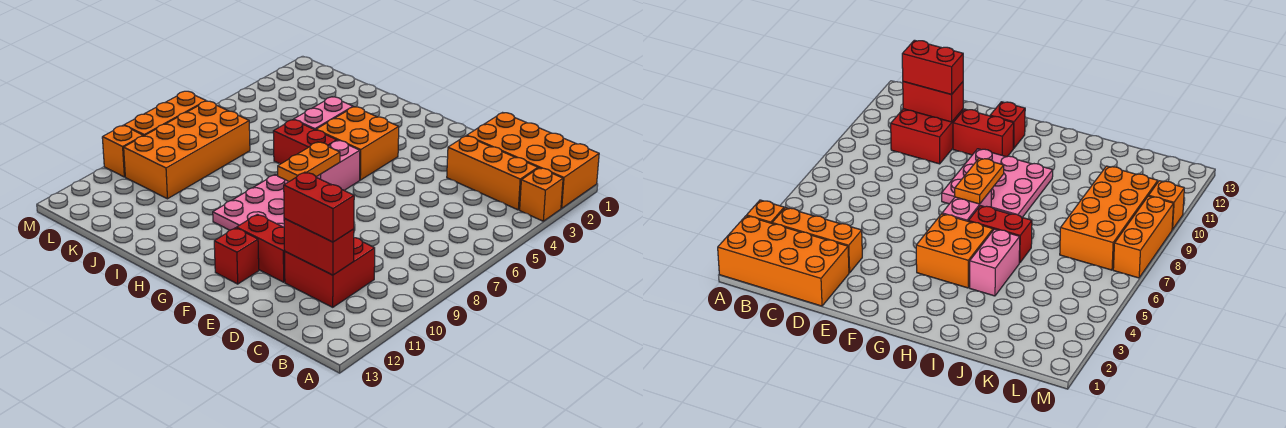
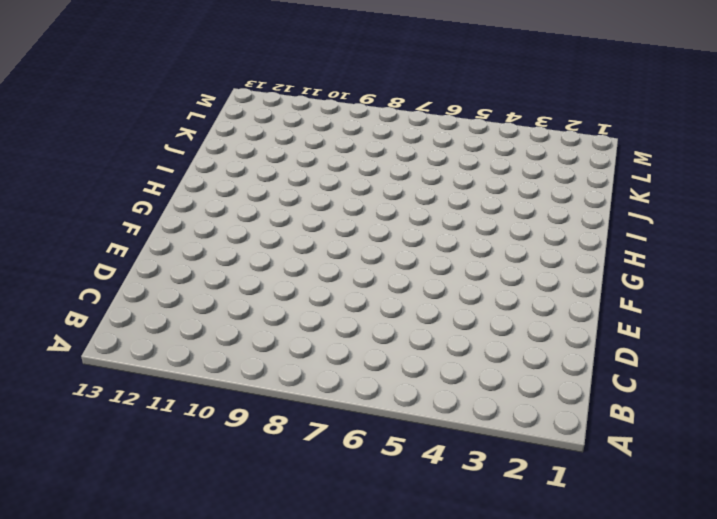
none -> orange 2x4 brick [467,113,599,208]
none -> orange 1x1 brick [520,168,563,221]
none -> orange 1x3 brick [447,136,538,210]

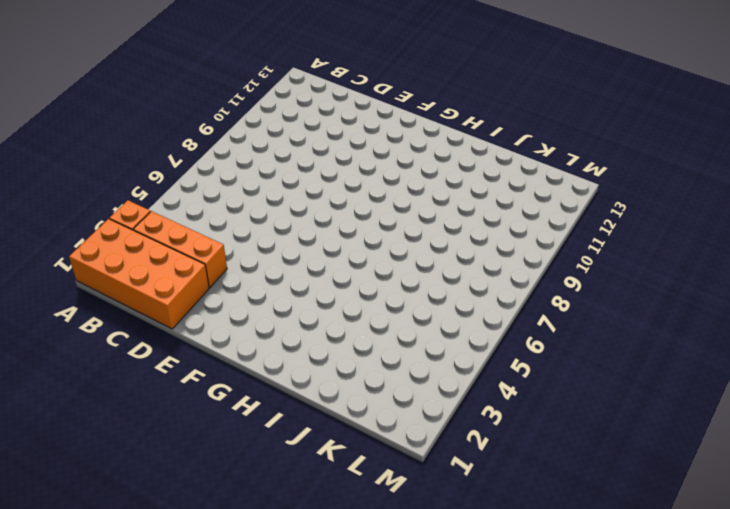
none -> red 2x2 brick [285,238,375,307]
none -> red 1x2 brick [237,214,285,282]
none -> pink 3x3 plate [213,175,289,230]

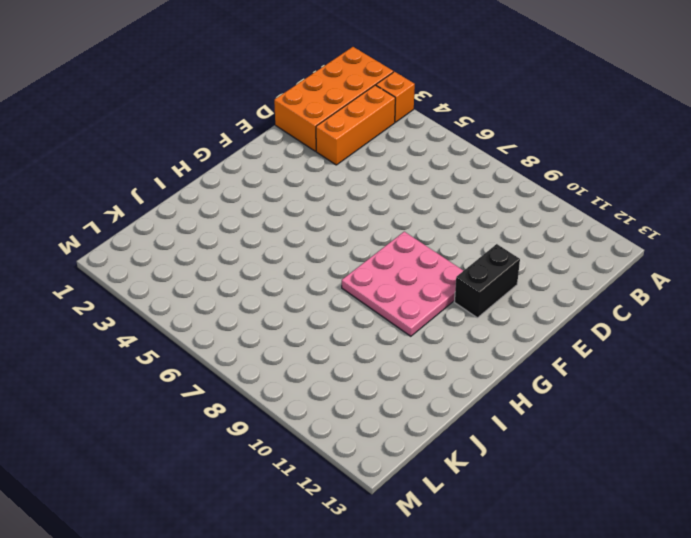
black 1x2 brick [454,244,520,318] -> red 1x2 brick [237,214,285,282]
none -> red 2x2 brick [285,238,375,307]
none -> red 1x1 brick [214,228,259,284]
none -> orange 2x2 brick [316,107,399,180]

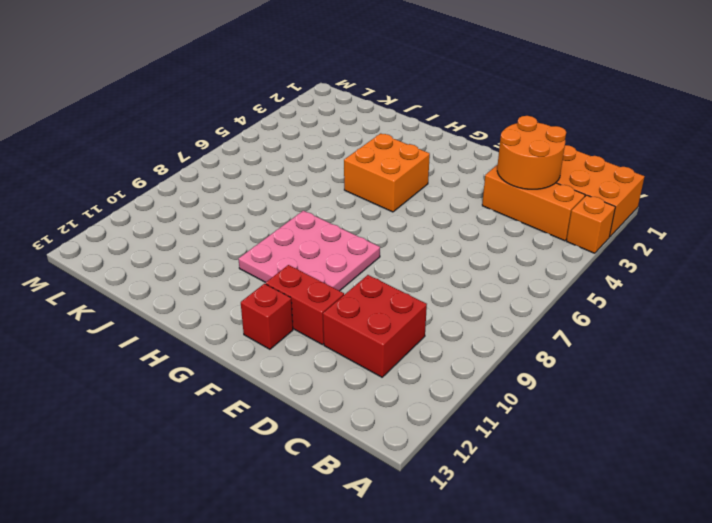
orange 2x2 round brick [497,116,566,189] -> none
none -> pink 1x2 brick [316,140,360,190]
none -> red 1x2 brick [273,120,337,164]
none -> pink 1x2 brick [294,97,353,130]

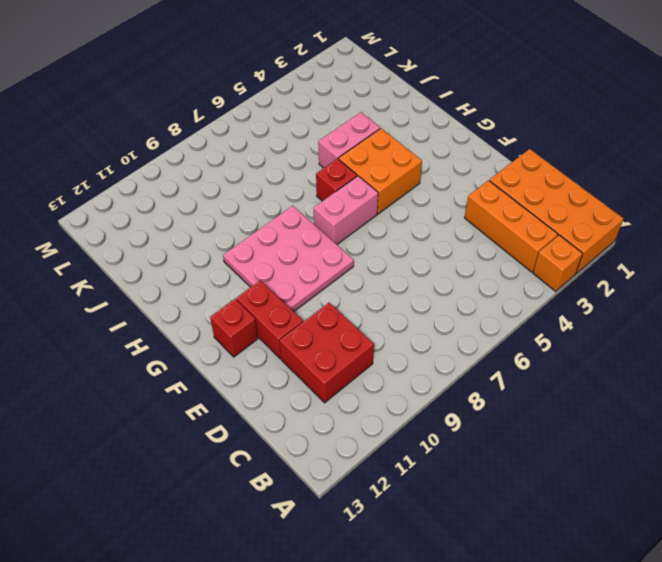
red 1x1 brick [316,158,357,201] -> red 1x2 brick [273,120,337,164]
none -> orange 2x4 brick [124,101,250,199]
none -> orange 1x3 brick [124,91,206,136]
none -> orange 1x1 brick [102,126,143,177]

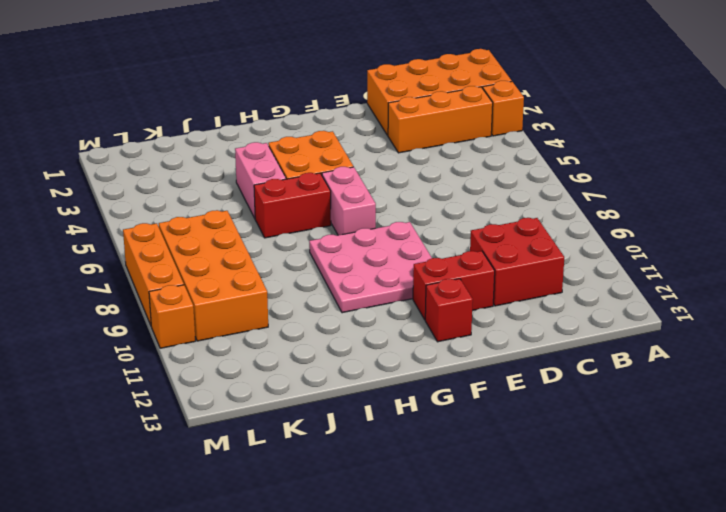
none -> red 1x2 brick [284,218,354,275]
none -> orange 1x2 plate [278,142,340,181]
none -> red 1x2 brick [284,172,354,242]

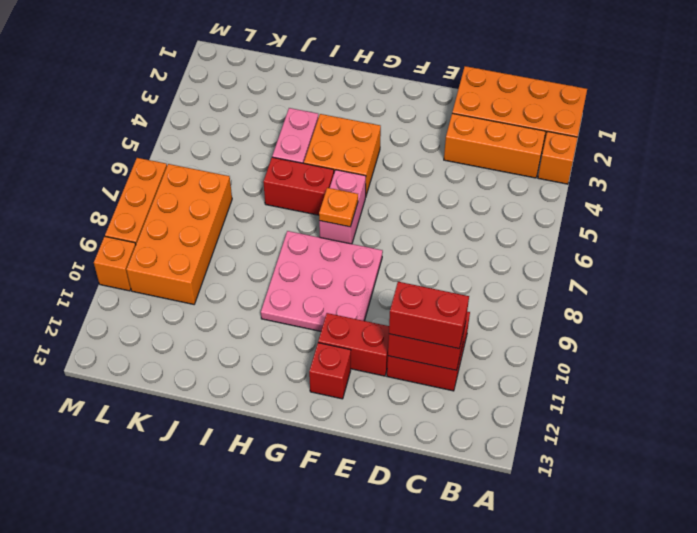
orange 1x1 plate [319,188,358,227] -> orange 1x2 plate [278,142,340,181]

